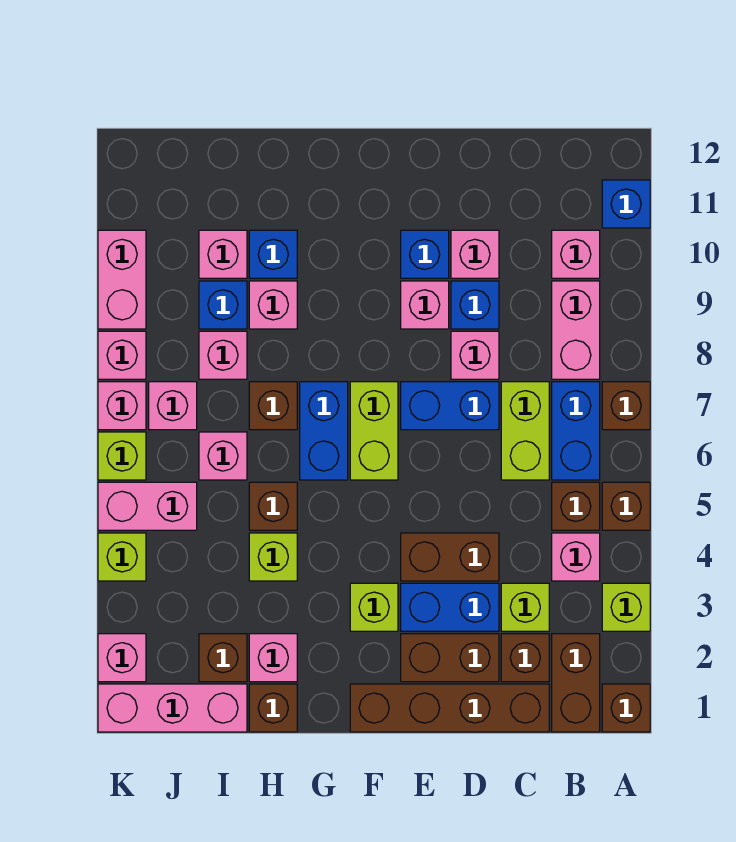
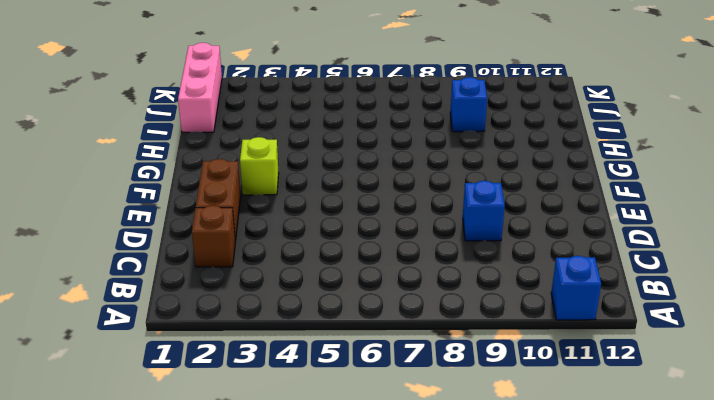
none -> brown 1x1 brick [602,684,650,732]
none -> lime 1x1 brick [602,583,650,631]
none -> brown 1x1 brick [602,482,650,530]
none -> brown 1x1 brick [602,382,650,430]

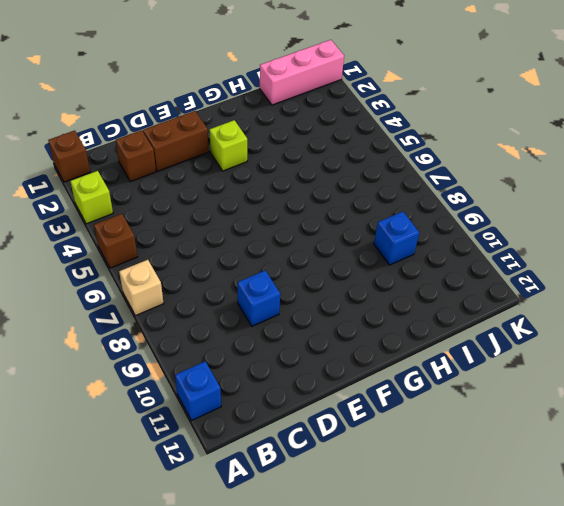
tan 1x1 brick [119,260,164,316] -> brown 1x1 brick [602,382,650,430]
none -> brown 1x2 brick [552,634,600,732]
none -> pink 1x1 brick [552,533,600,581]
none -> brown 1x1 brick [552,482,600,530]
none -> blue 1x2 brick [552,382,600,480]

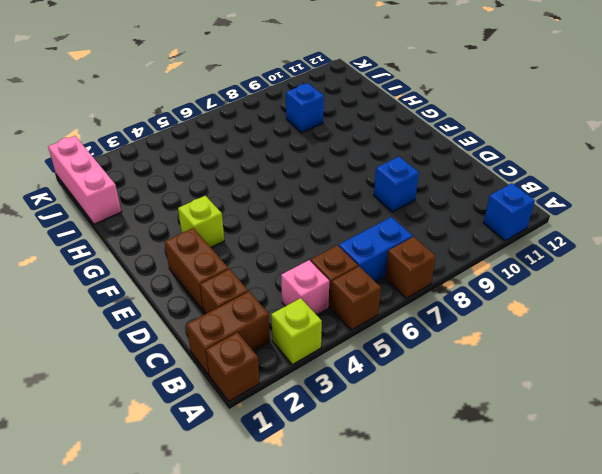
none -> pink 1x2 brick [552,281,600,379]
none -> pink 1x1 brick [552,230,600,278]
none -> brown 1x4 brick [350,684,549,732]
none -> lime 1x1 brick [501,583,549,631]

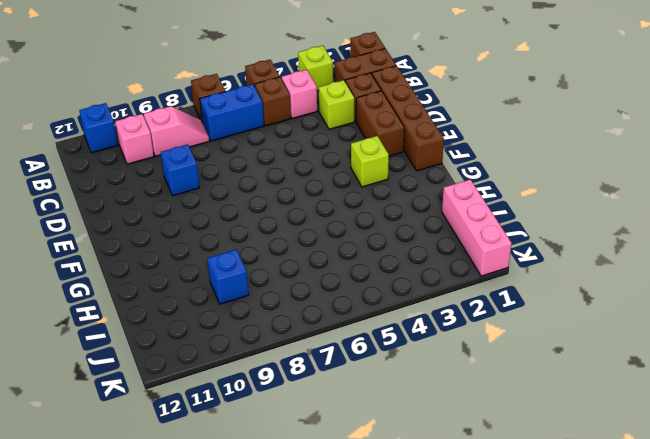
pink 1x2 slope [144,106,209,156] -> pink 1x2 brick [552,281,600,379]
none -> lime 1x2 brick [501,382,549,480]
none -> blue 1x2 brick [401,583,499,631]
none -> brown 1x2 brick [401,533,499,581]
none -> blue 1x2 brick [401,382,499,430]

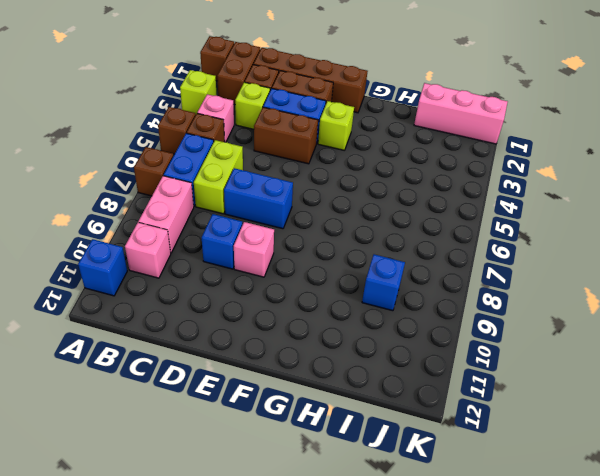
none -> pink 1x1 brick [451,331,499,379]
none -> pink 1x1 brick [451,230,499,278]
none -> blue 1x1 brick [401,230,449,278]
none -> lime 1x2 brick [350,382,398,480]

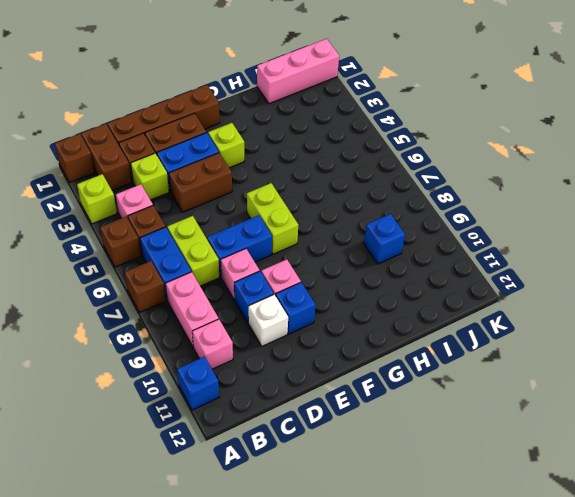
white 1x1 brick [248,294,288,346] -> pink 1x1 brick [451,230,499,278]
none -> blue 1x2 brick [300,382,348,480]
none -> brown 1x1 brick [249,684,297,732]
none -> pink 1x1 brick [249,634,297,682]
none -> lime 1x1 brick [249,533,297,581]

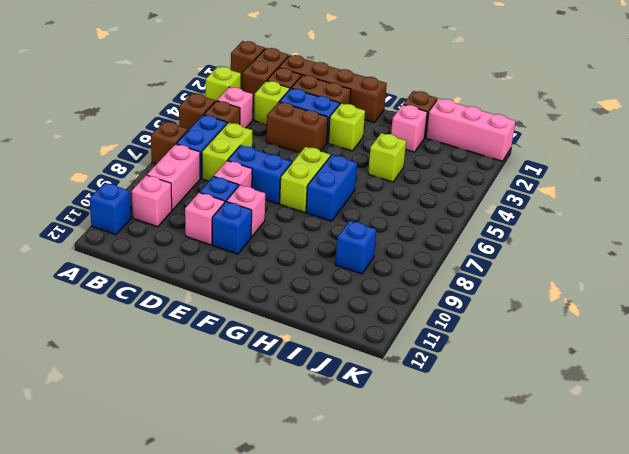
none -> brown 1x1 brick [249,482,297,530]
none -> brown 1x1 brick [249,382,297,430]
none -> pink 1x1 brick [249,281,297,329]
none -> blue 1x1 brick [249,230,297,278]

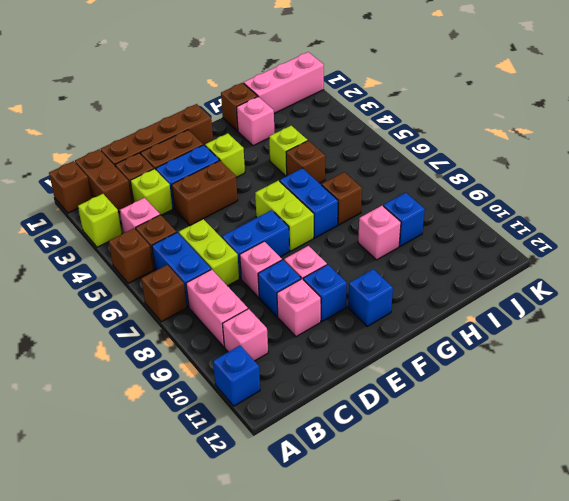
blue 1x1 brick [348,269,393,326] -> blue 1x1 brick moved to [249,230,297,278]
none -> brown 1x1 brick [199,634,247,682]
none -> pink 1x1 brick [199,432,247,480]
none -> pink 1x1 brick [199,331,247,379]
none -> pink 1x1 brick [199,230,247,278]

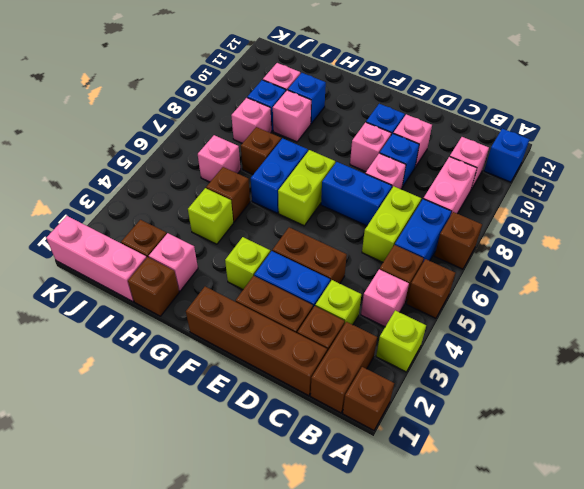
none -> pink 1x2 brick [98,482,197,530]
none -> pink 1x1 brick [149,382,197,430]
none -> pink 1x1 brick [98,634,146,682]
none -> lime 1x1 brick [98,533,146,581]

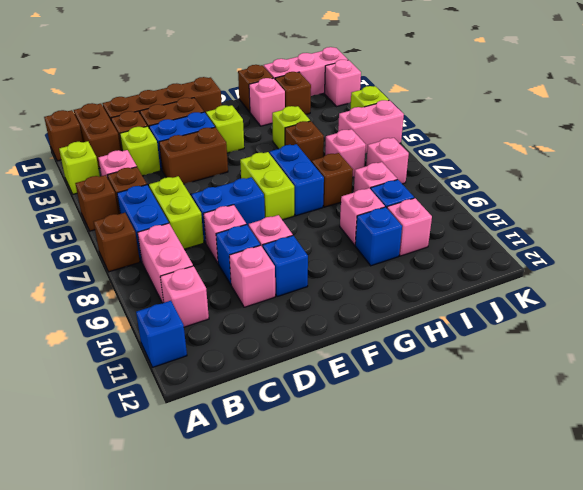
none -> lime 1x1 brick [98,432,146,480]
none -> pink 1x1 brick [98,382,146,430]
none -> pink 1x1 brick [98,331,146,379]
none -> pink 1x2 brick [98,230,146,329]

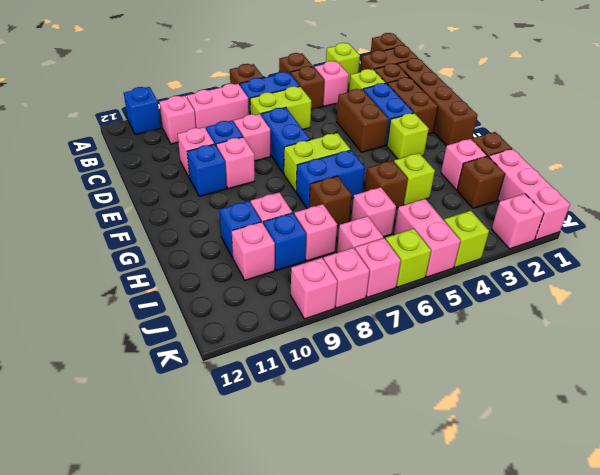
pink 1x1 brick [291,258,337,319] -> pink 1x2 brick [98,230,146,329]

